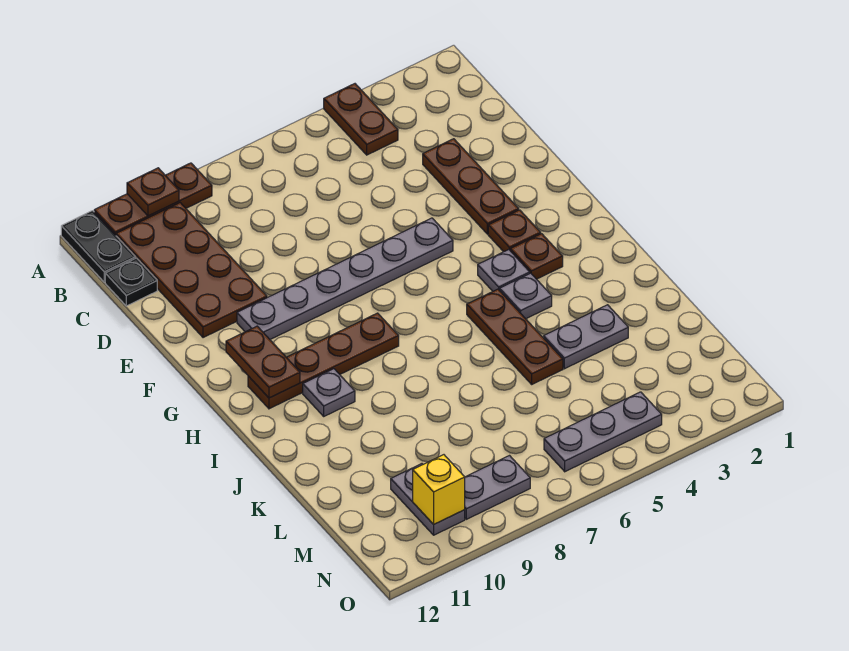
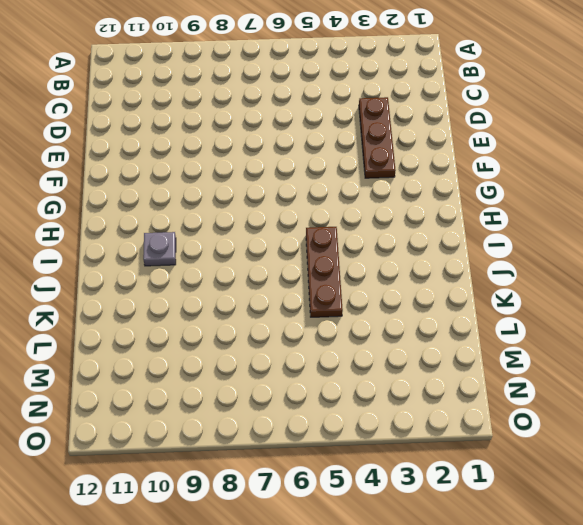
none -> brown 1x2 plate [324,84,398,155]
none -> brown 1x3 plate [94,163,212,235]
none -> black 1x2 plate [61,211,136,282]

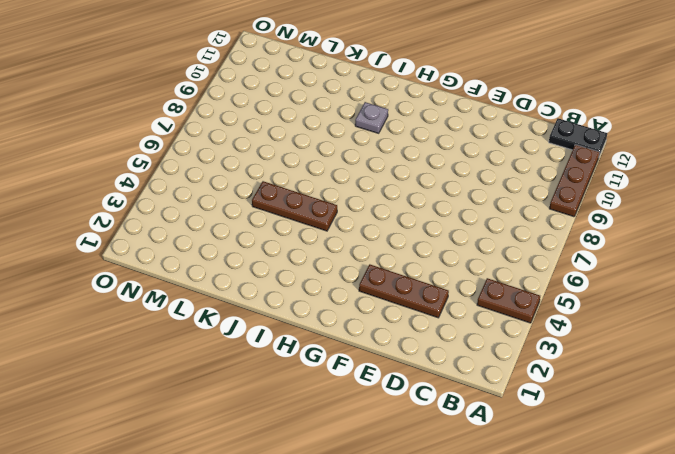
none -> brown 2x4 plate [116,203,267,338]
none -> black 1x1 plate [105,258,157,306]
none -> grey 1x6 plate [237,218,453,339]

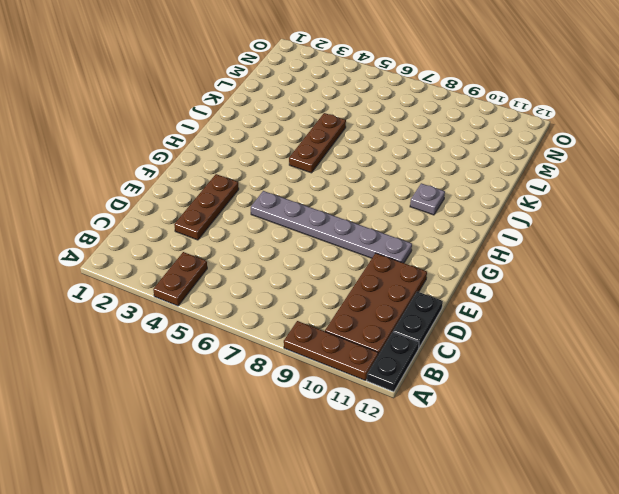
black 1x2 plate [393,292,443,348] -> black 1x1 plate [105,258,157,306]
none -> brown 1x1 plate [488,210,541,252]
none -> brown 1x1 plate [510,234,563,279]
none -> grey 1x1 plate [478,250,530,291]

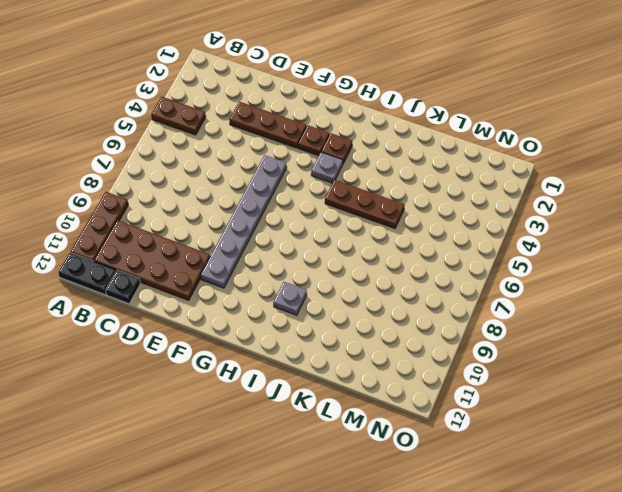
none -> brown 1x4 plate [248,313,399,409]
none -> grey 1x1 plate [500,273,552,319]
none -> grey 1x2 plate [544,305,628,369]

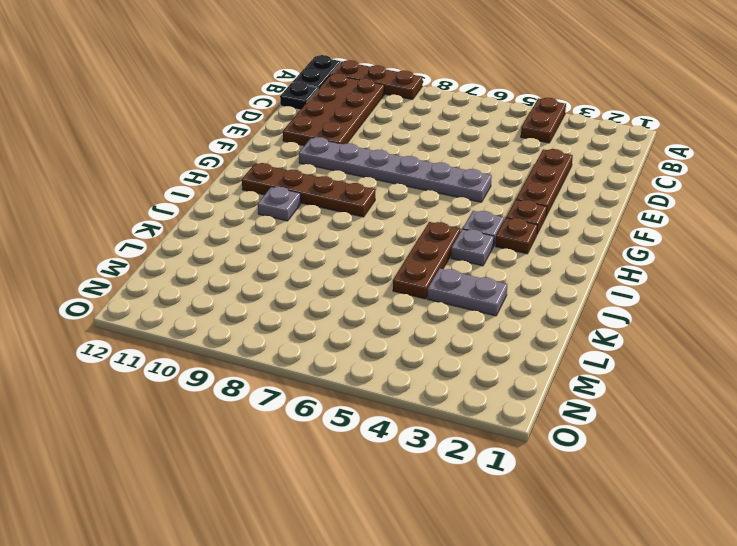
none -> grey 1x2 plate [391,464,465,535]
none -> grey 1x3 plate [544,392,662,472]
none -> grey 1x2 plate [465,456,530,519]

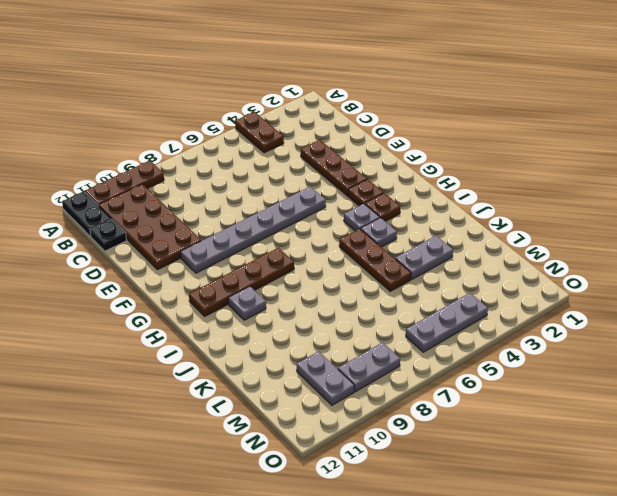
none -> brown 1x1 plate [127,168,179,216]
none -> brown 1x2 plate [226,326,300,398]
none -> yellow 1x1 brick [413,455,465,524]

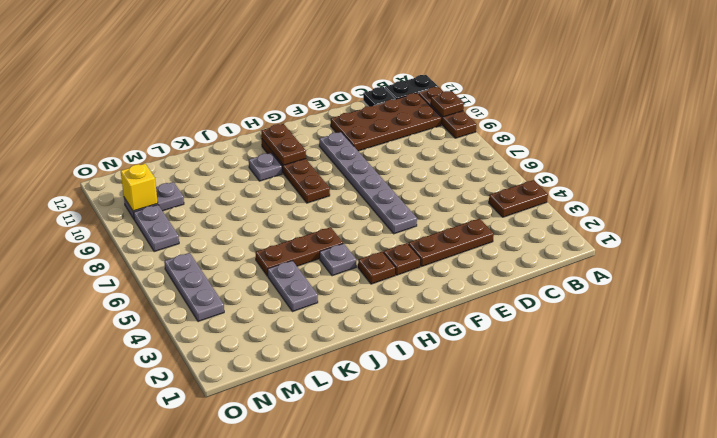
brown 1x2 plate [261,124,306,165] -> brown 1x2 plate turned to [226,326,300,398]
none -> grey 1x1 plate [478,250,530,291]

